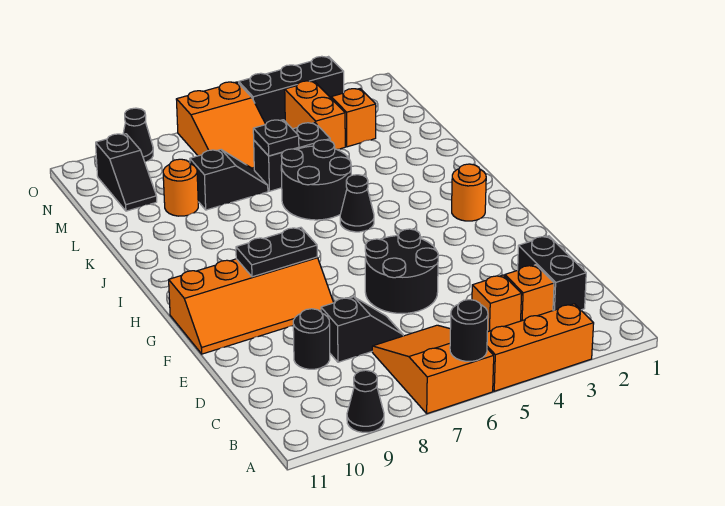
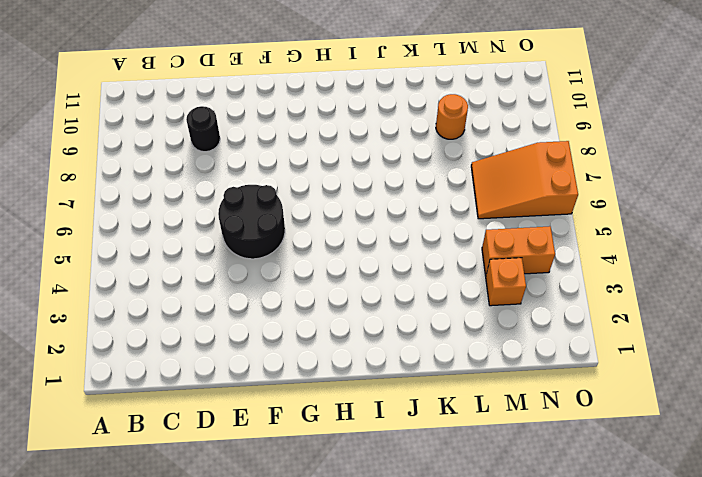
none -> orange 1x3 brick [487,304,594,391]
none -> orange 2x3 slope [372,325,494,414]
none -> black 1x1 cone [347,370,384,432]

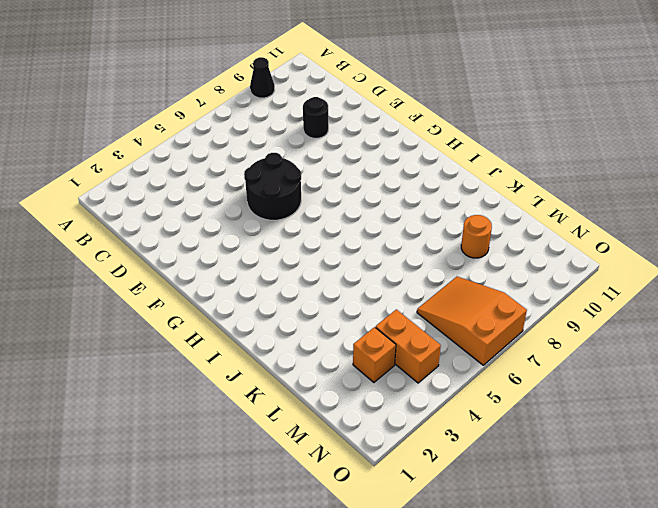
none -> orange 1x3 brick [487,304,594,391]
none -> orange 2x3 slope [372,325,494,414]
none -> black 1x2 brick [518,236,586,311]

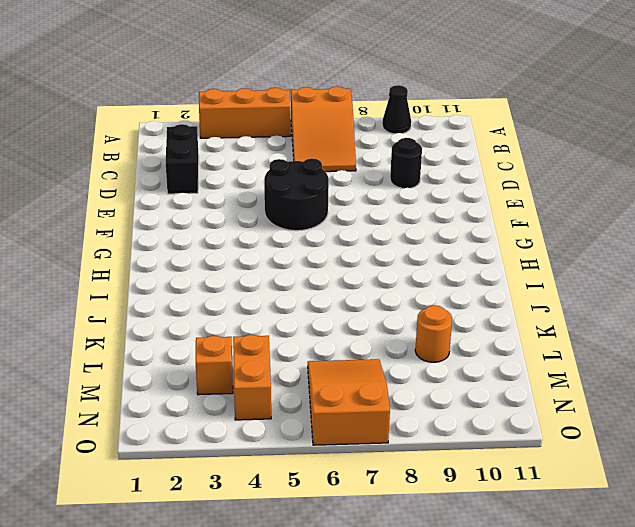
none -> orange 1x1 brick [505,265,554,321]
none -> orange 1x1 brick [472,275,522,332]
none -> black 1x2 slope [321,297,403,362]

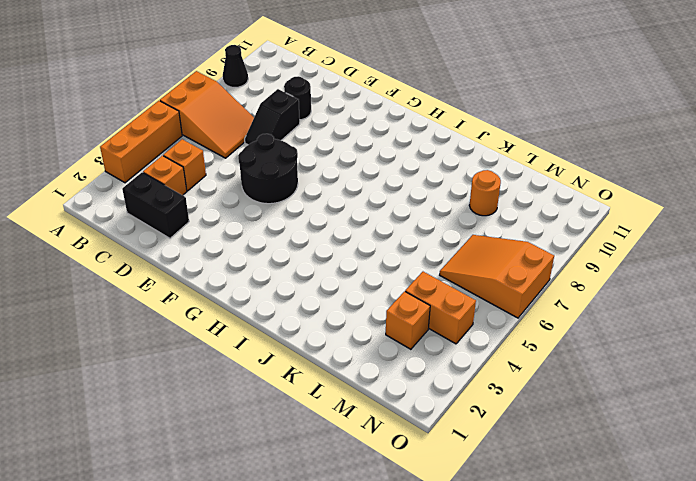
none -> orange 2x4 slope [169,257,334,354]
none -> orange 1x1 round brick [452,164,486,221]
none -> black 1x1 cone [340,175,374,232]

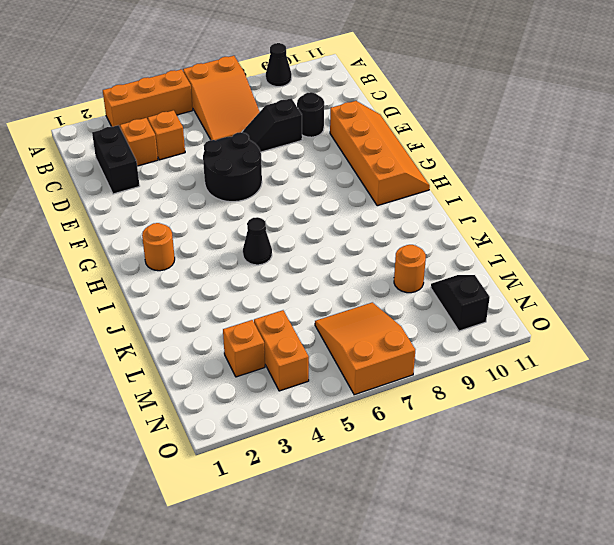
orange 2x4 slope [330,101,430,206] -> orange 2x4 slope turned to [169,257,334,354]
none -> black 2x2 round brick [281,140,351,220]
none -> black 1x2 brick [254,123,330,191]
none -> black 1x2 slope [190,150,268,210]

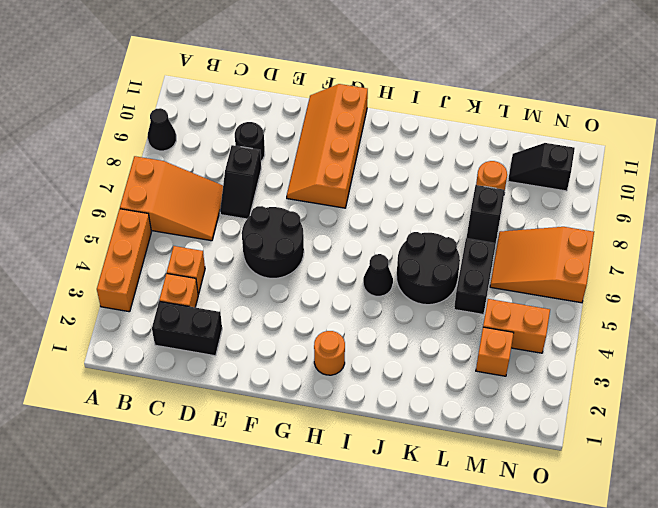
none -> black 1x3 brick [239,56,344,124]
none -> black 1x1 cone [123,108,153,162]
none -> black 1x1 round brick [450,300,488,361]

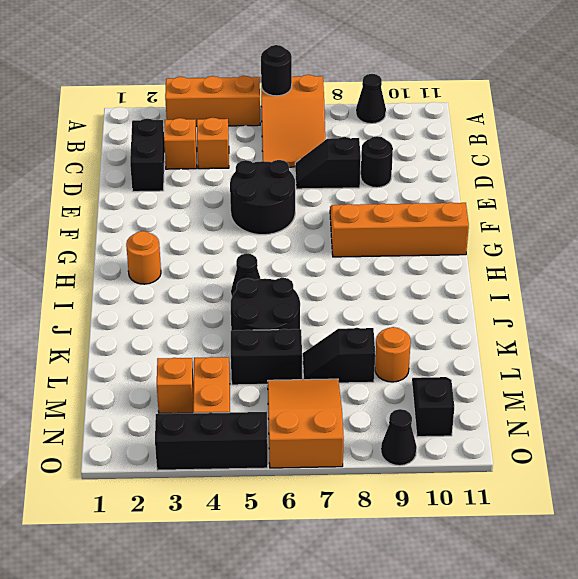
none -> black 1x2 plate [236,227,317,277]
none -> black 1x1 plate [253,120,299,156]

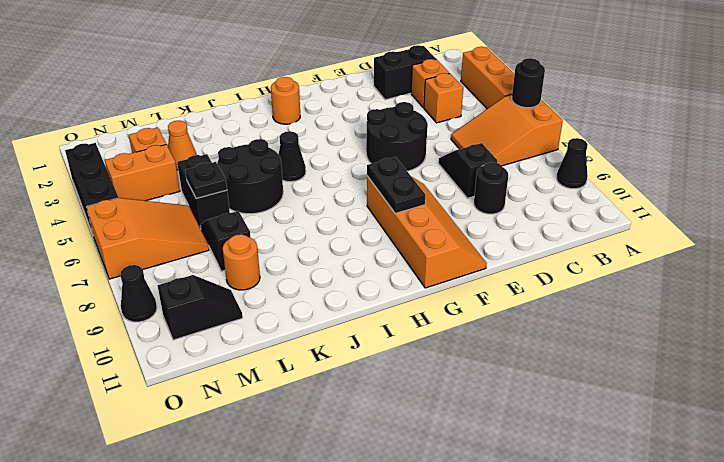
orange 1x1 cone [168,121,197,170] -> none

